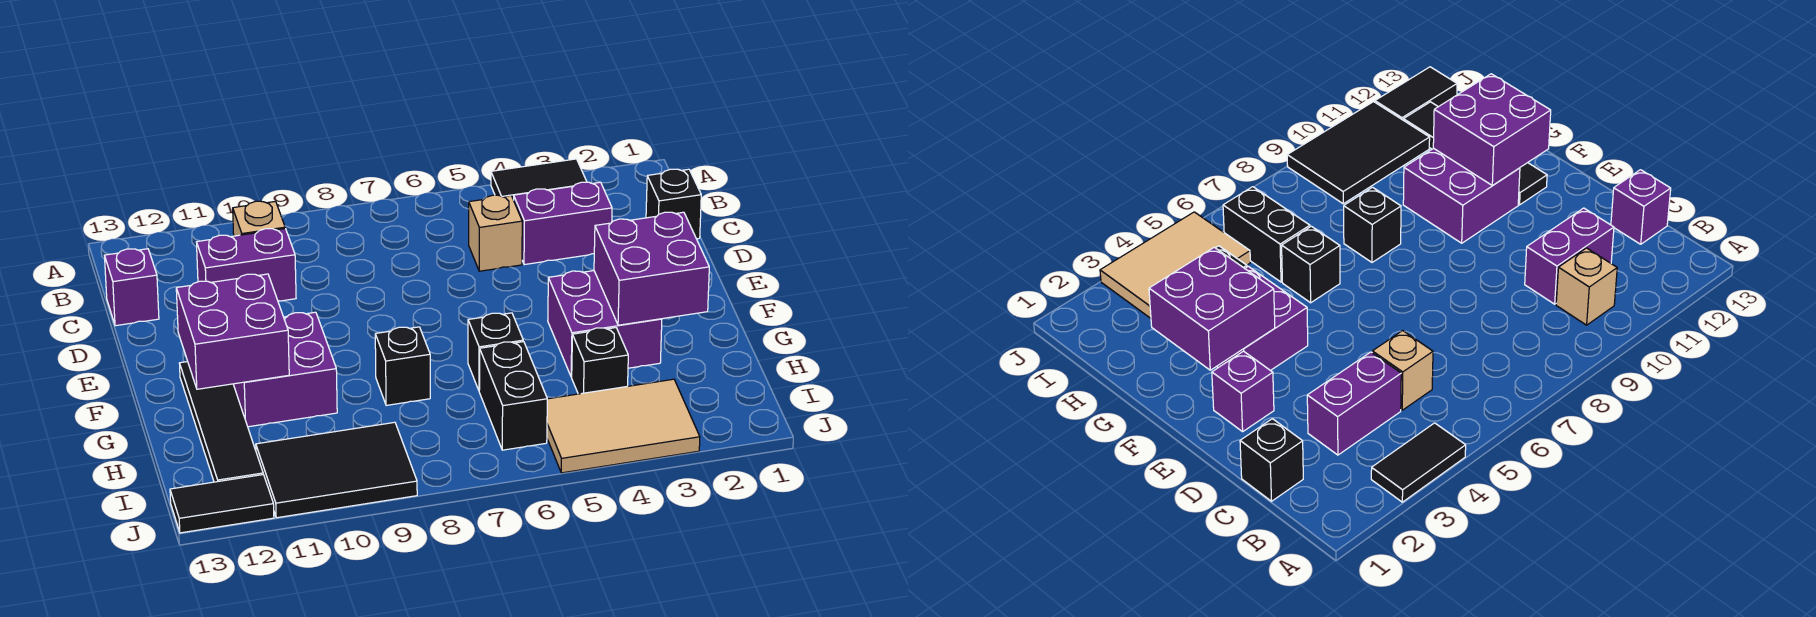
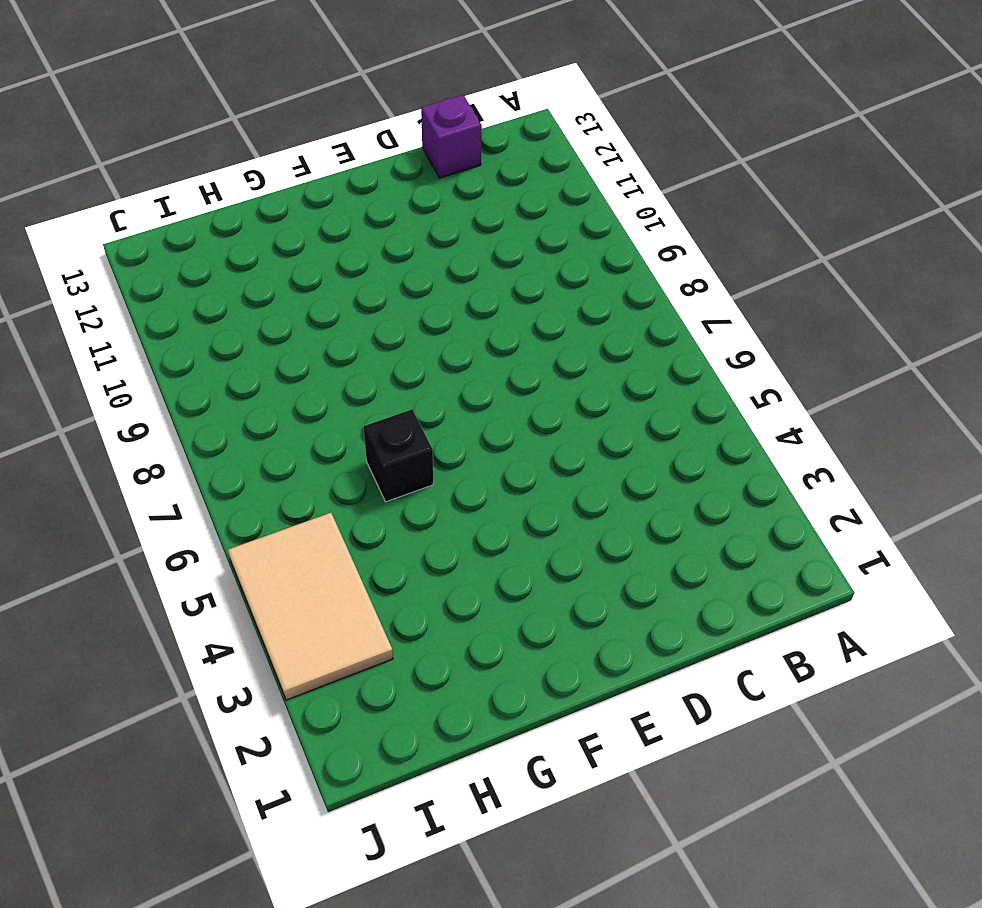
none -> black 1x2 tile [491,159,587,200]
none -> tan 1x1 brick [233,201,285,236]
none -> black 1x1 brick [646,169,701,239]

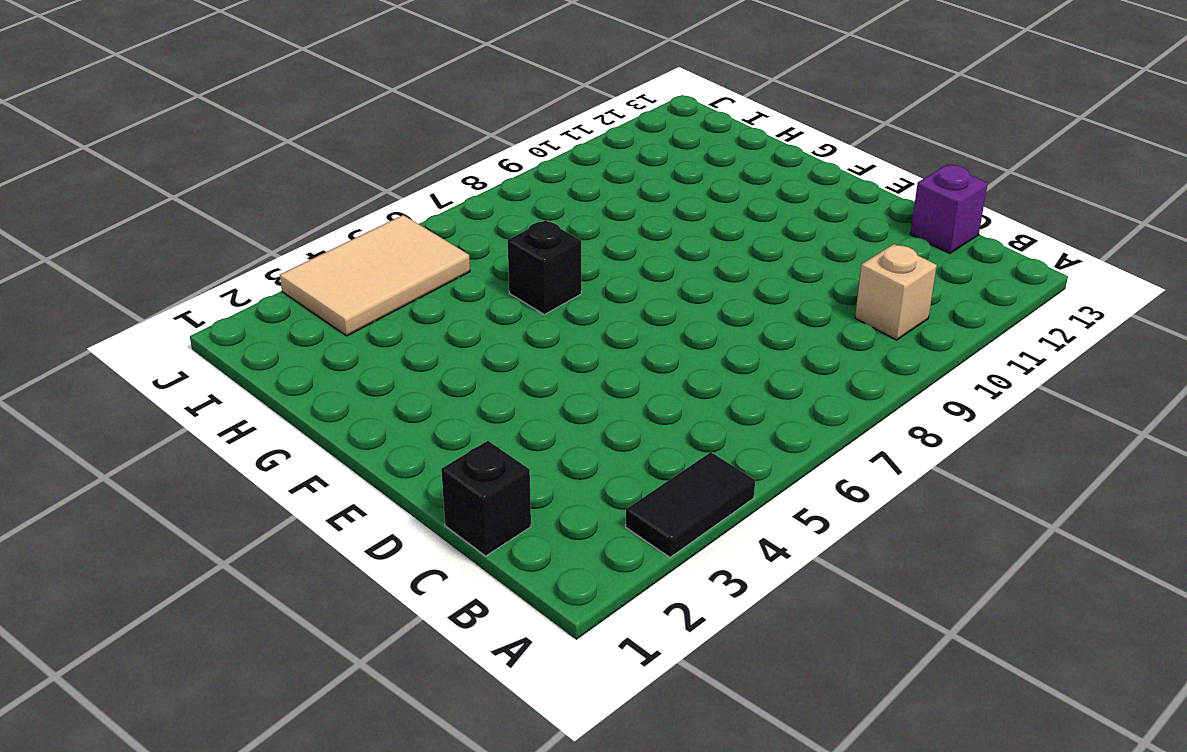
none -> purple 1x2 brick [514,182,612,265]
none -> tan 1x1 brick [469,195,522,271]
none -> purple 1x2 brick [197,229,296,301]

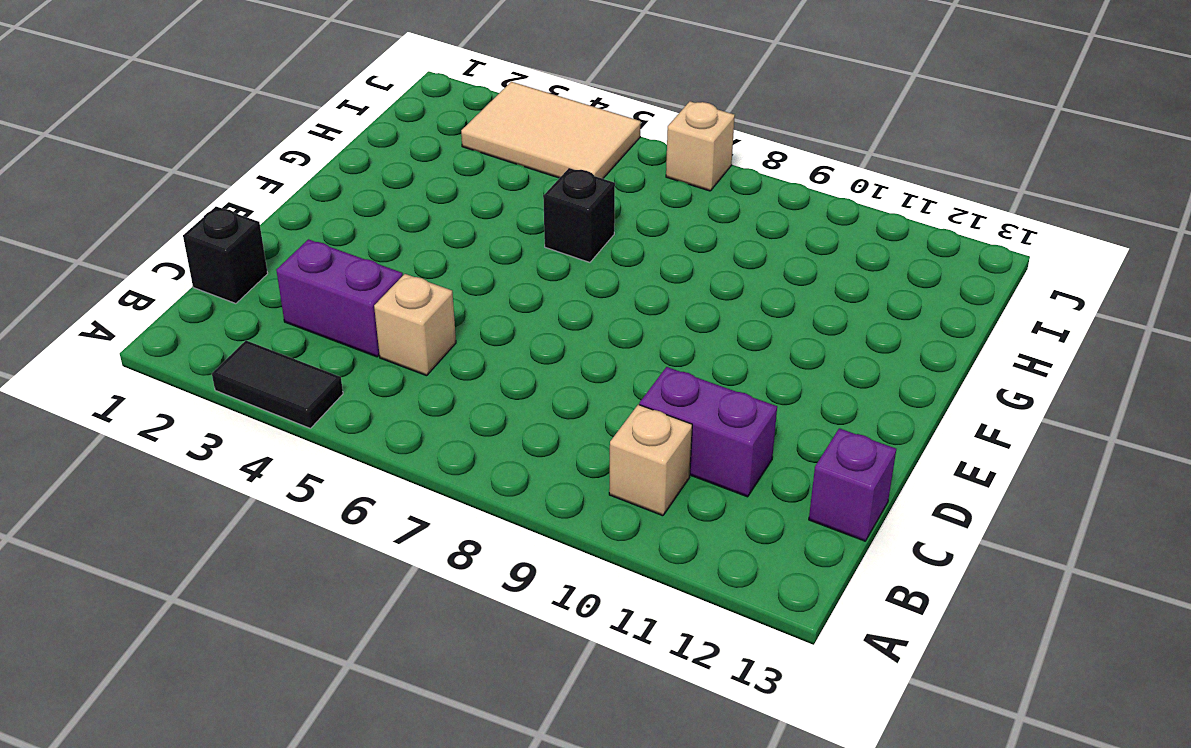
tan 1x1 brick [666,101,735,191] -> none
none -> purple 1x1 brick [1212,351,1274,432]
none -> purple 2x2 brick [548,271,662,377]
none -> purple 2x2 brick [233,312,337,427]

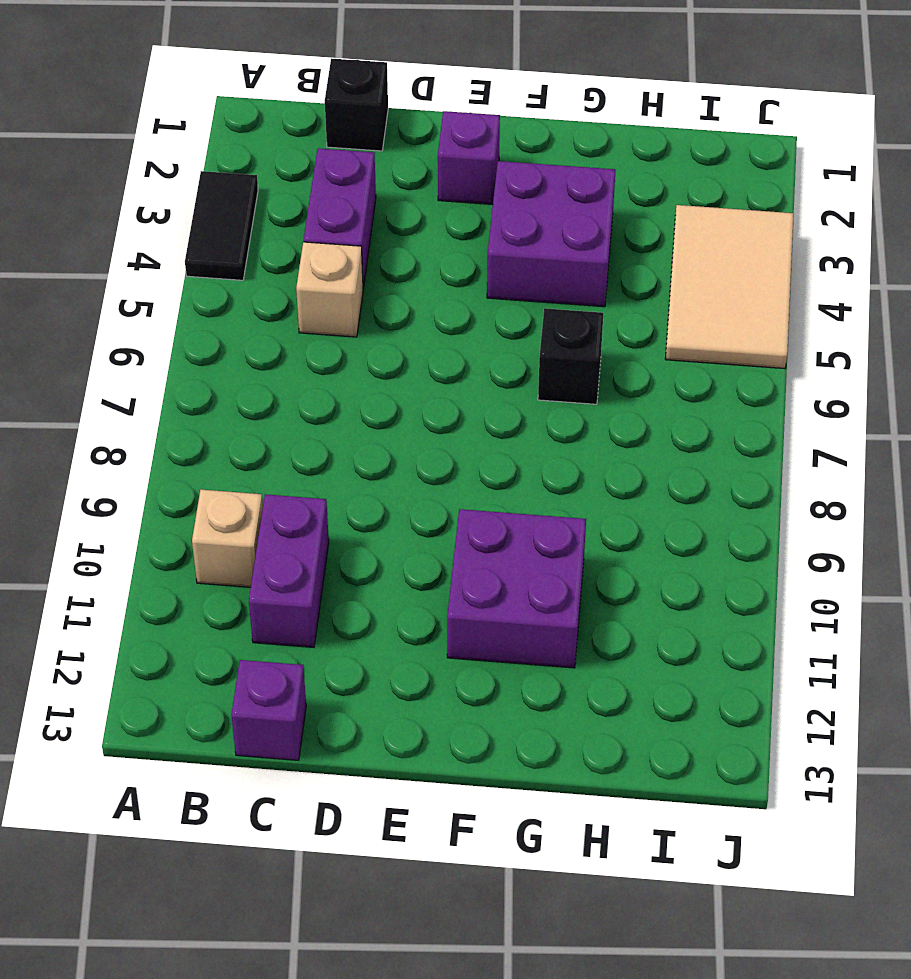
none -> black 1x4 tile [179,362,263,482]
none -> black 1x1 brick [375,327,430,405]
none -> black 1x1 brick [572,328,628,394]

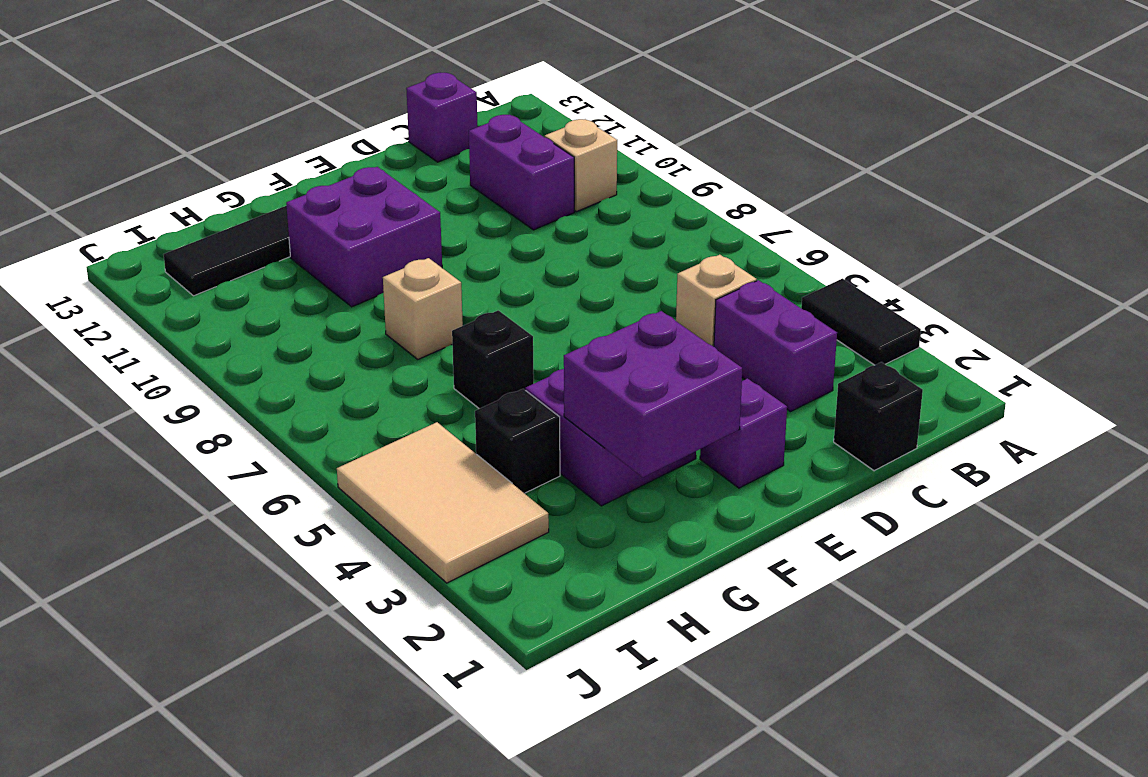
tan 1x1 brick [383,258,463,359] -> black 1x1 brick [375,327,430,405]
none -> black 1x2 brick [479,342,547,450]
none -> black 2x3 tile [256,422,417,518]
none -> black 1x2 tile [170,475,274,533]

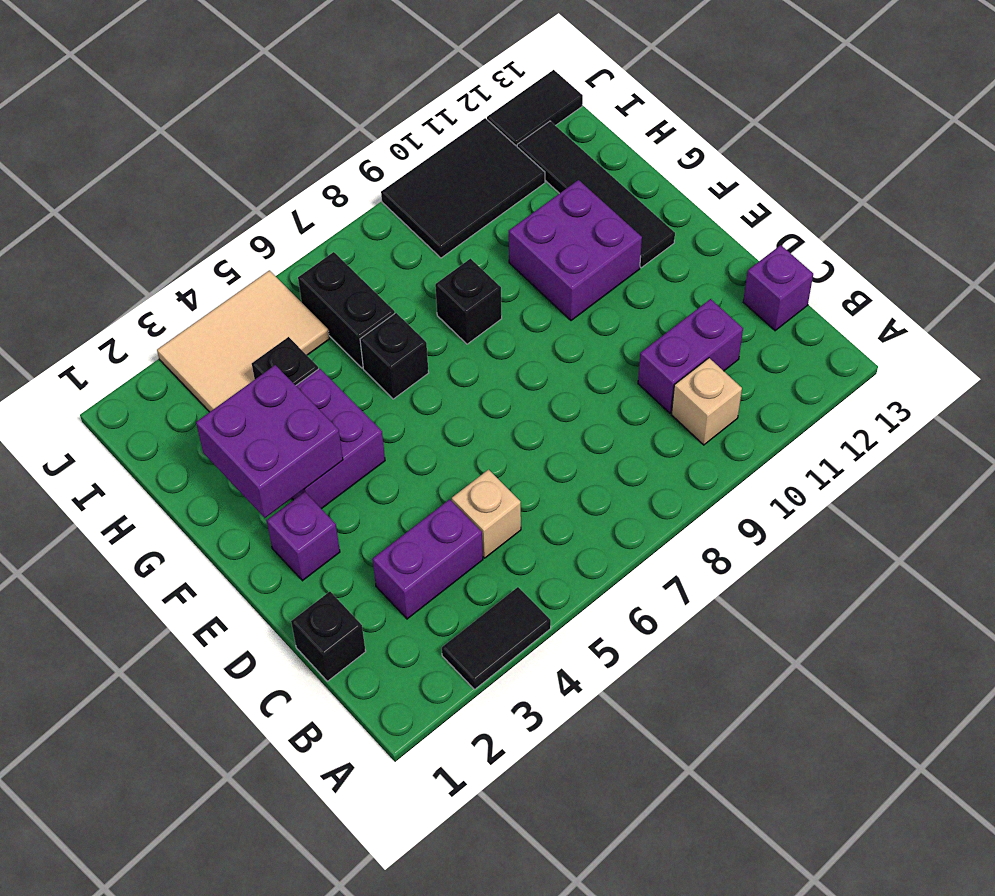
none -> purple 2x2 brick [176,274,289,389]

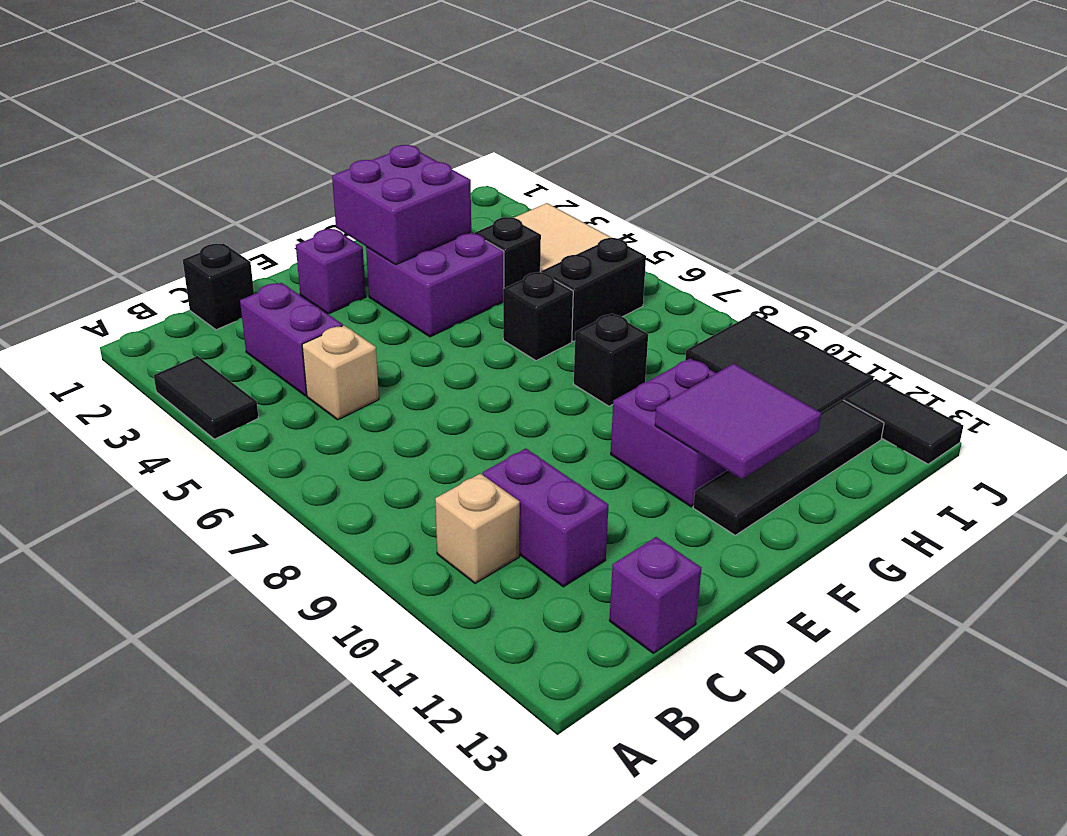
purple 2x2 tile [655,364,821,479] -> purple 2x2 brick [176,274,289,389]

